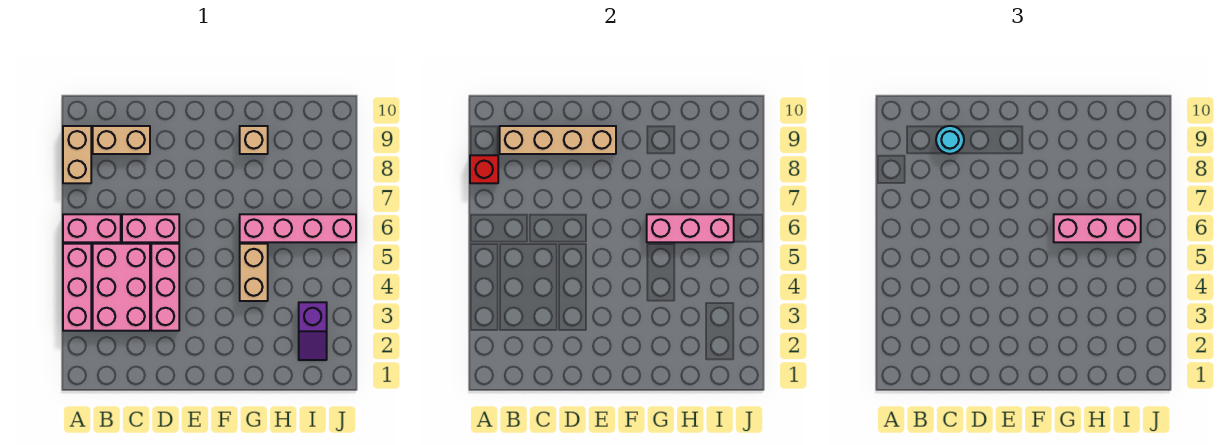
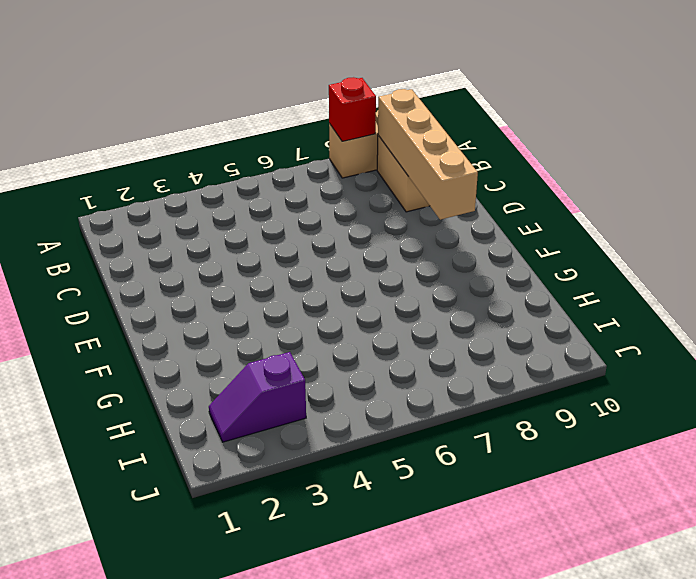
none -> pink 1x3 brick [63,244,91,331]
none -> pink 1x2 brick [63,214,121,242]
none -> pink 2x3 brick [93,244,150,331]

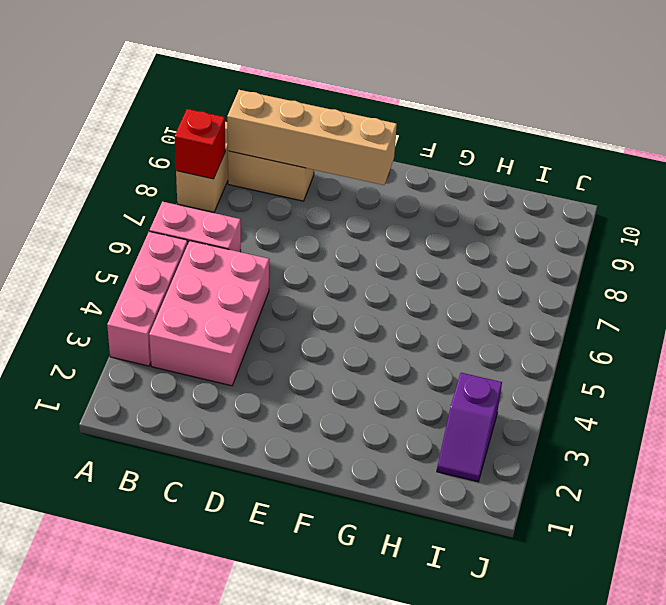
none -> pink 1x2 brick [122,214,179,242]
none -> pink 1x3 brick [151,244,179,331]
none -> tan 1x2 brick [240,244,268,301]

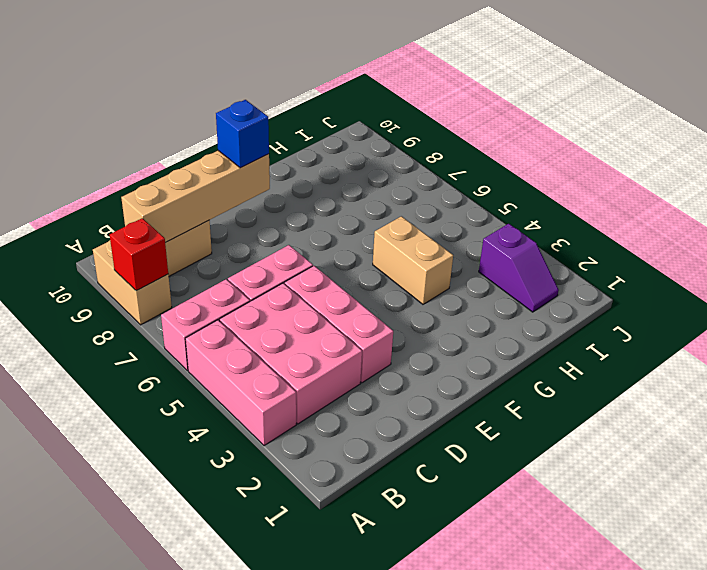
blue 1x1 brick [216,100,269,168] -> none
none -> pink 1x4 brick [240,214,356,242]
none -> tan 1x1 brick [240,126,268,154]
none -> pink 1x3 brick [647,214,734,242]

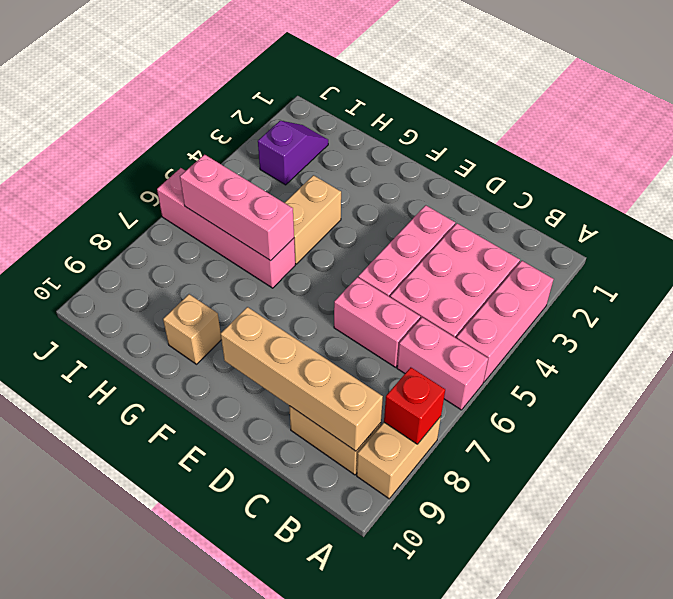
none -> cyan 1x1 round brick [936,126,964,154]
none -> pink 1x3 brick [1054,214,1141,242]

